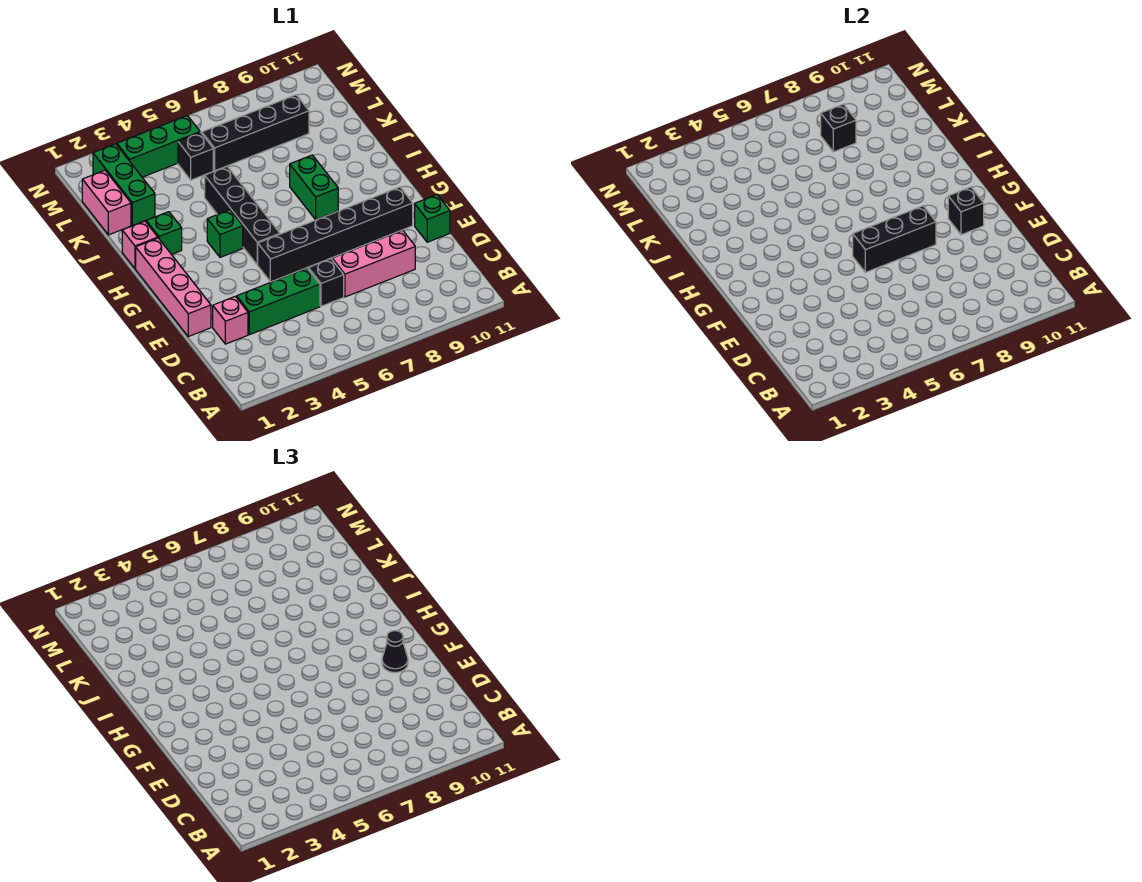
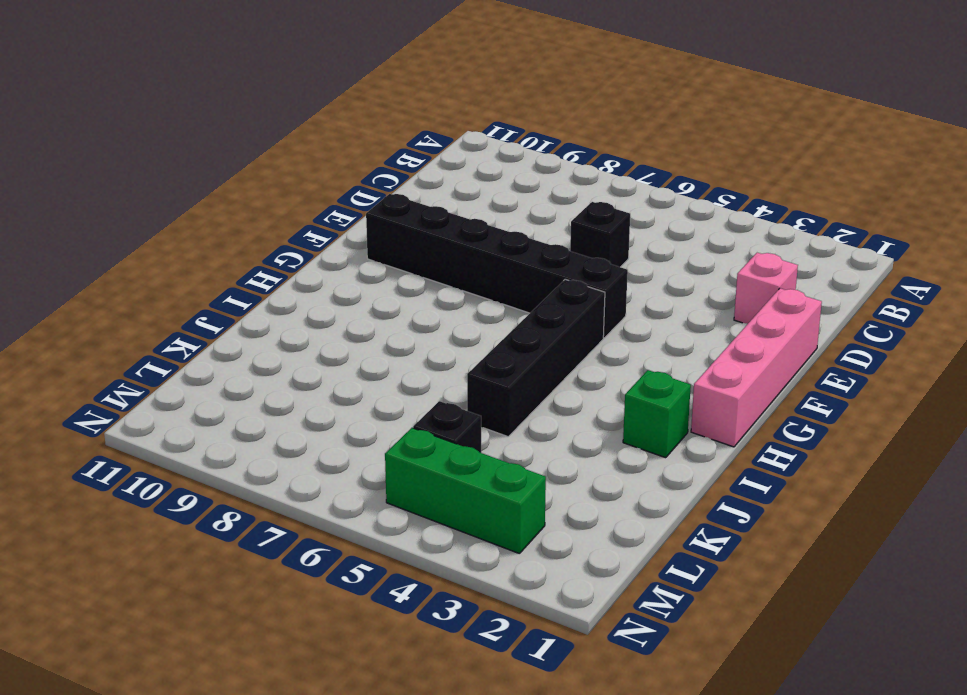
none -> green 1x3 brick [237,268,320,335]
none -> pink 1x3 brick [332,230,415,297]
none -> green 1x1 brick [415,195,450,242]

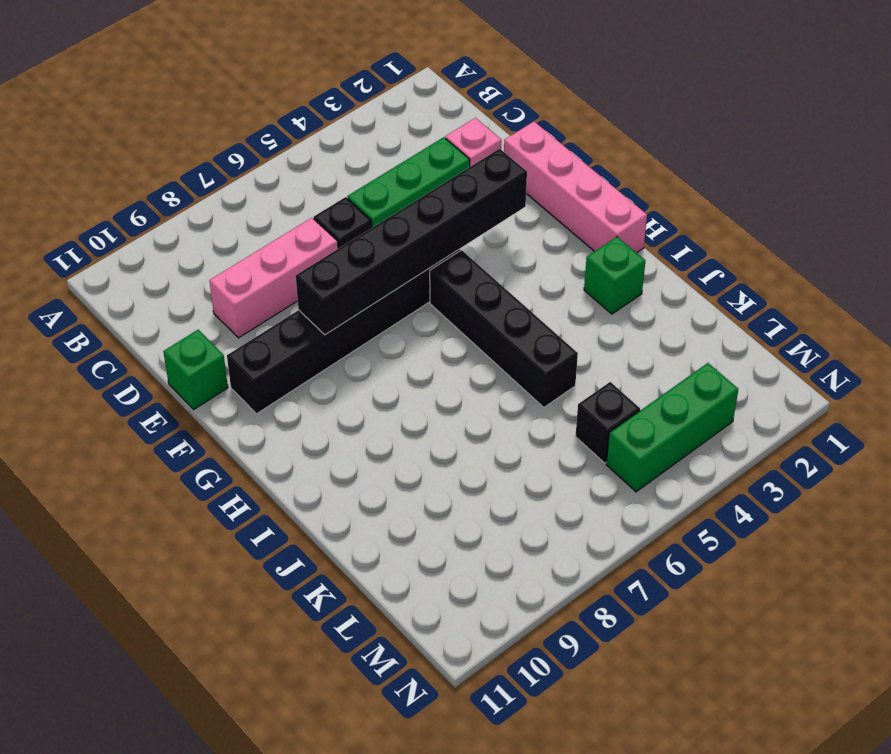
black 1x6 brick [296,149,527,335] -> black 1x3 brick [853,206,936,272]
none -> green 1x1 brick [207,210,243,257]
none -> green 1x2 brick [290,155,338,220]
none -> pink 1x1 brick [122,221,158,269]

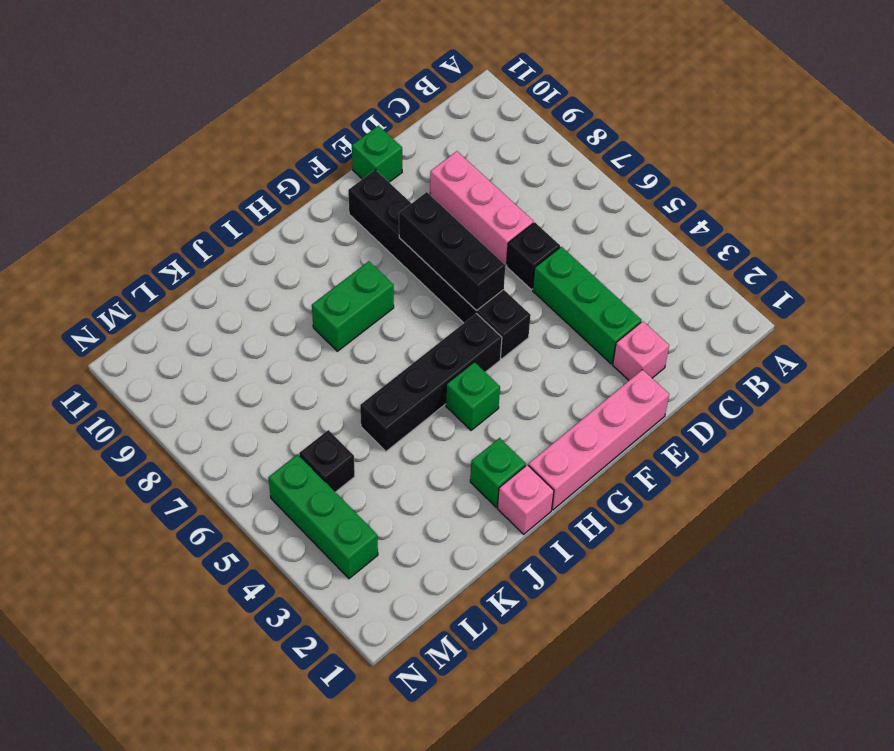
none -> pink 1x2 brick [82,170,131,235]
none -> green 1x3 brick [93,144,155,225]
none -> black 1x4 brick [202,95,309,171]

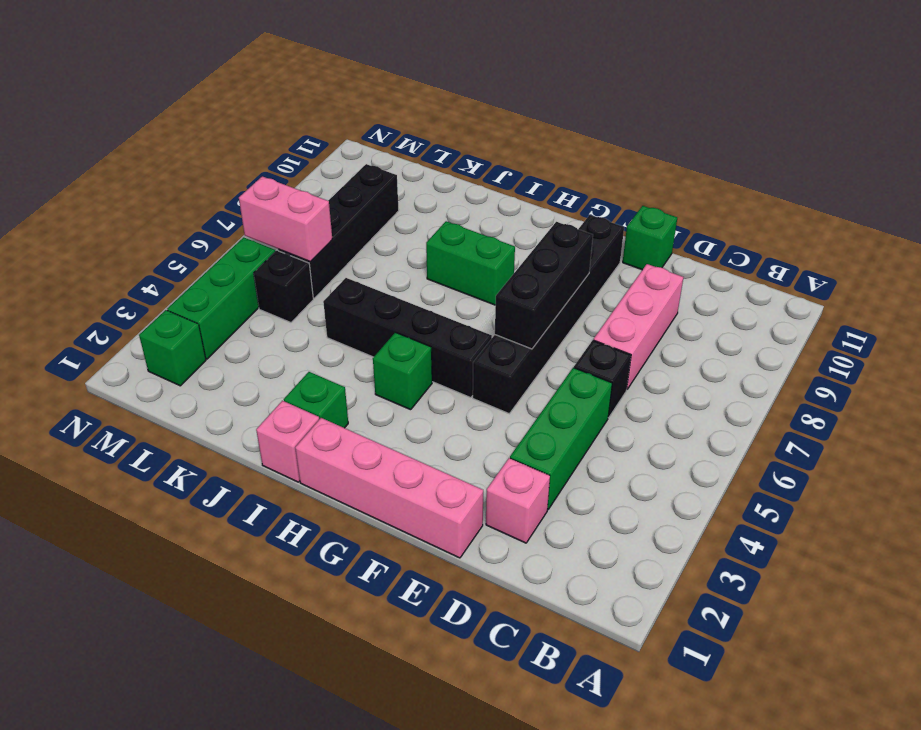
pink 1x2 brick [239,176,332,262] -> pink 1x2 brick moved to [82,170,131,235]
green 1x1 brick [139,310,206,386] -> green 1x3 brick [93,144,155,225]
none -> black 1x1 brick [948,187,984,235]
none -> black 1x1 brick [821,104,856,152]
none -> black 1x1 cone [382,631,408,673]

